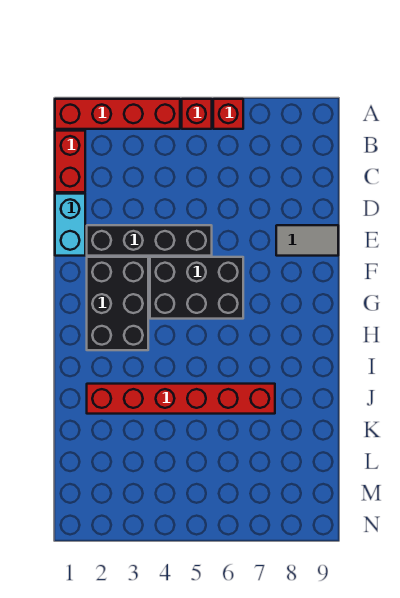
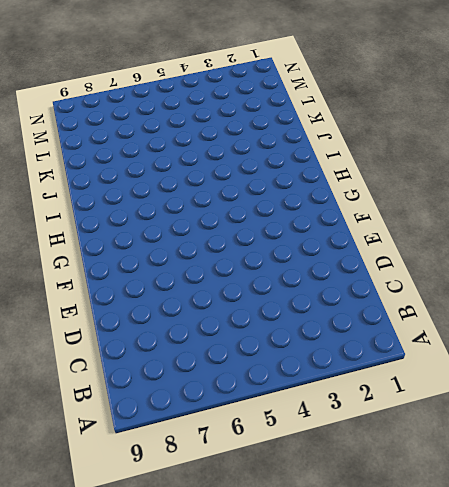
none -> red 1x4 brick [55,99,180,129]
none -> red 1x1 brick [182,99,212,129]

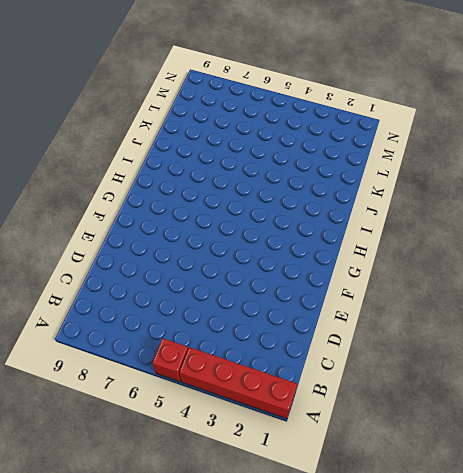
none -> red 1x1 brick [213,99,243,129]
none -> red 1x2 brick [55,131,85,192]

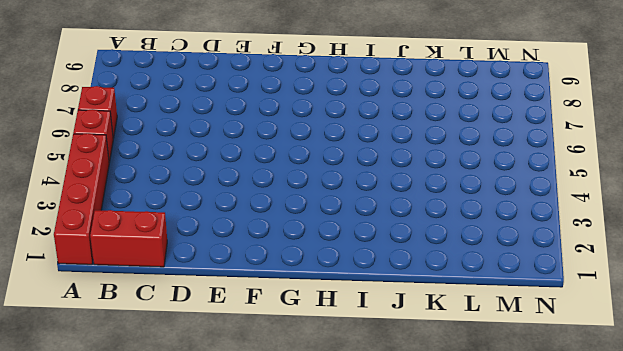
none -> cyan 1x2 brick [55,194,85,256]
none -> black 1x4 brick [87,225,212,256]

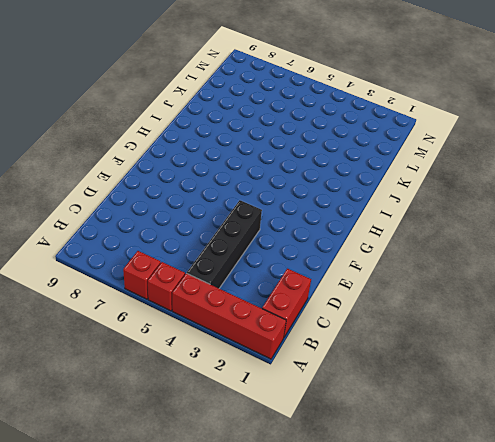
black 1x4 brick [187,200,262,288] -> black 1x4 brick turned to [87,225,212,256]
none -> cyan 1x2 brick [55,194,85,256]
none -> grey 1x2 tile [276,225,338,256]

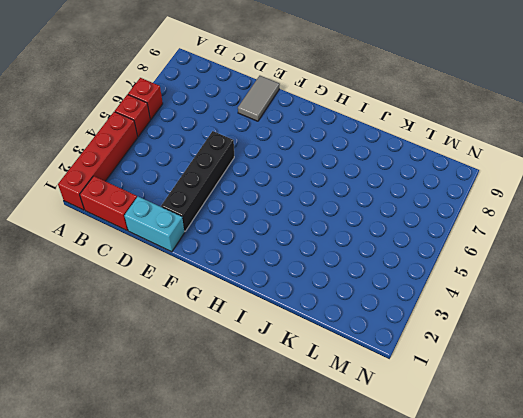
none -> black 2x3 brick [87,257,148,350]
none -> black 2x3 brick [150,257,243,319]

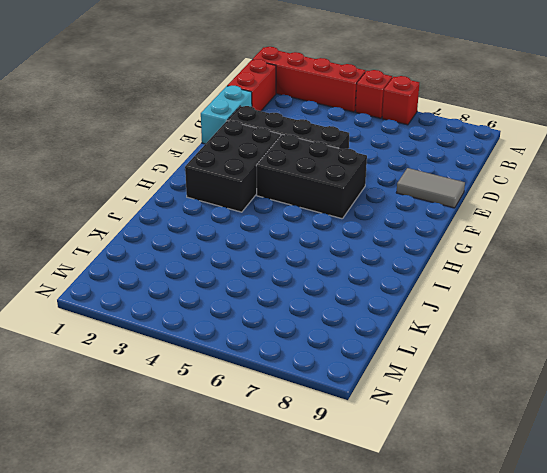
none -> red 1x6 brick [87,384,275,414]

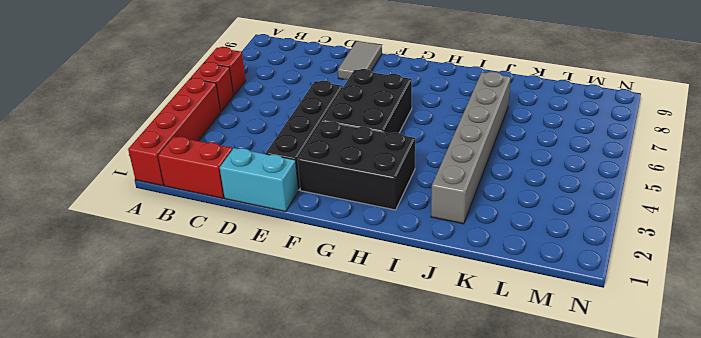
grey 1x6 brick [431,72,511,224] -> red 1x6 brick [87,384,275,414]

